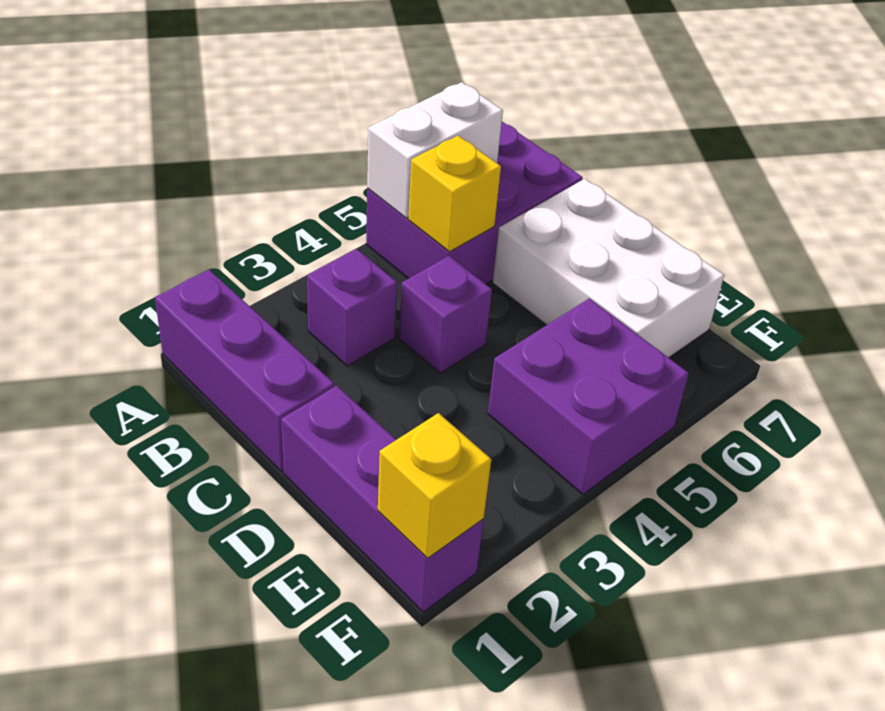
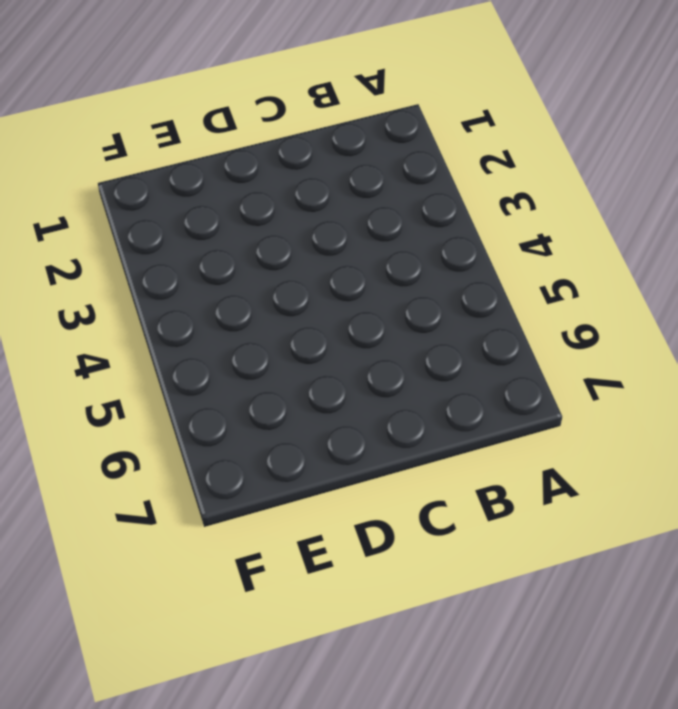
none -> purple 1x3 brick [155,270,335,472]
none -> purple 2x3 brick [366,122,583,284]

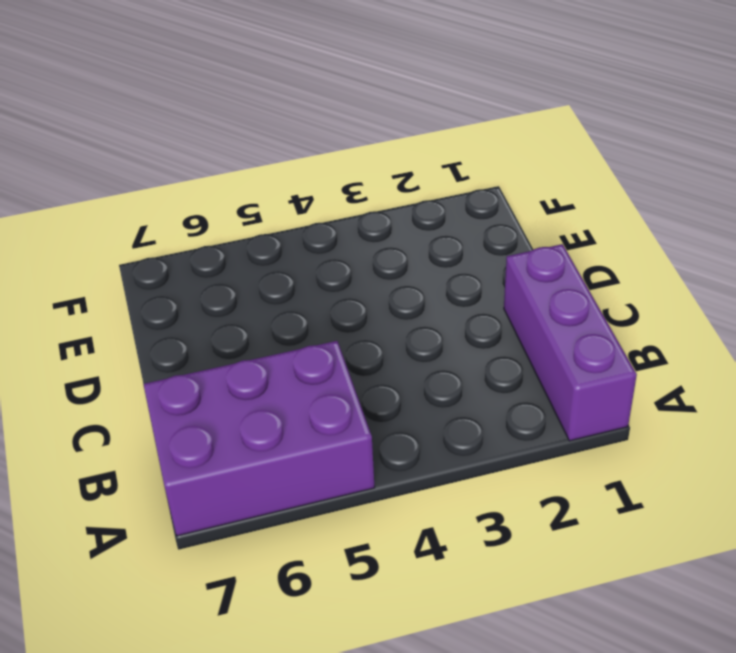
none -> purple 1x1 brick [307,249,397,366]
none -> purple 1x1 brick [399,256,492,373]

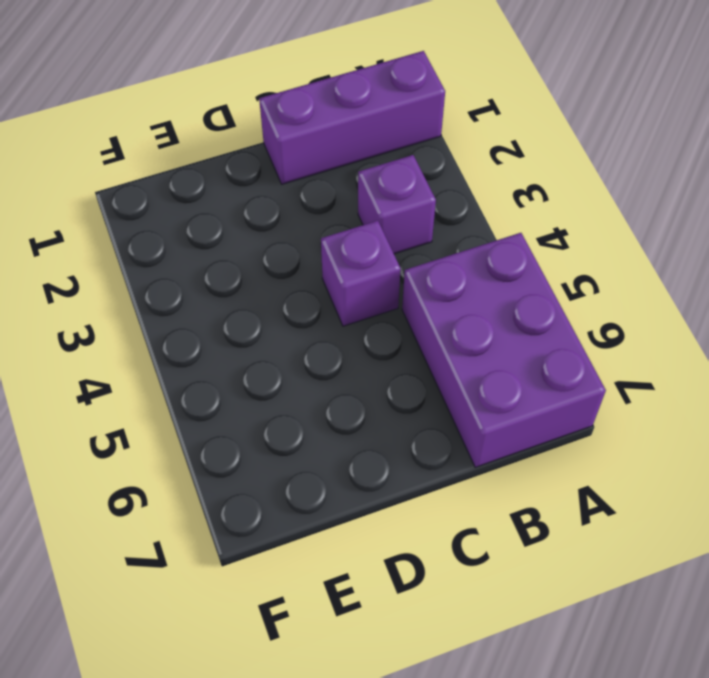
none -> white 2x3 brick [493,179,724,358]
none -> purple 1x3 brick [281,386,484,612]

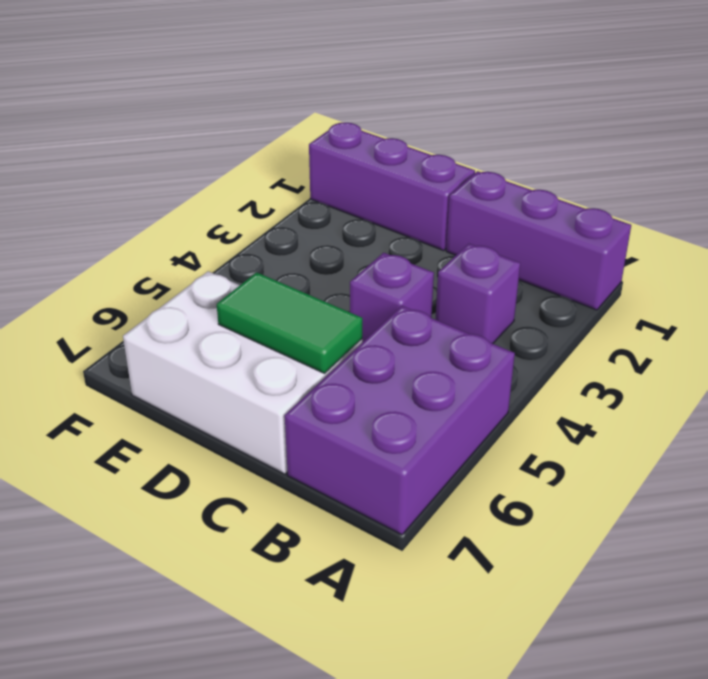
green 1x2 tile [217,272,362,373] -> none
none -> purple 2x2 brick [488,298,689,494]
none -> white 1x2 brick [367,82,503,218]

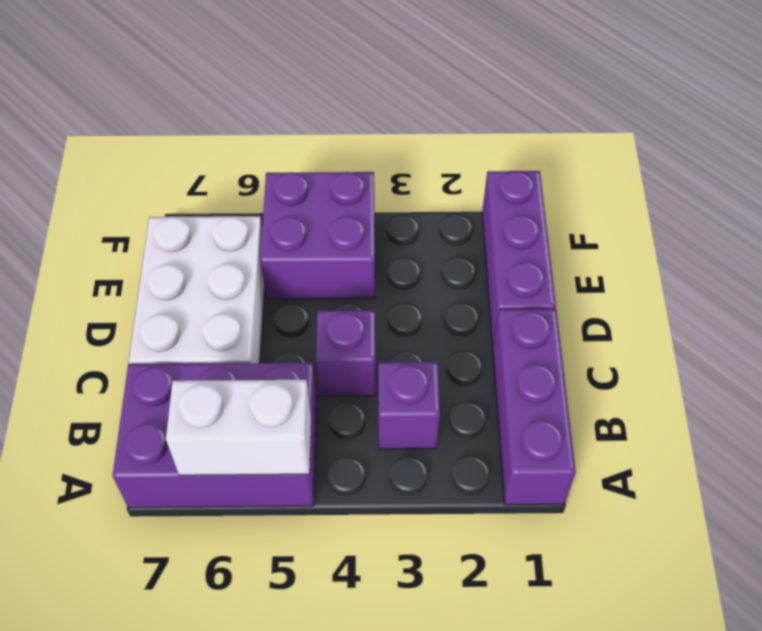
none -> yellow 1x1 brick [408,136,501,252]
none -> yellow 1x1 brick [378,413,491,558]

